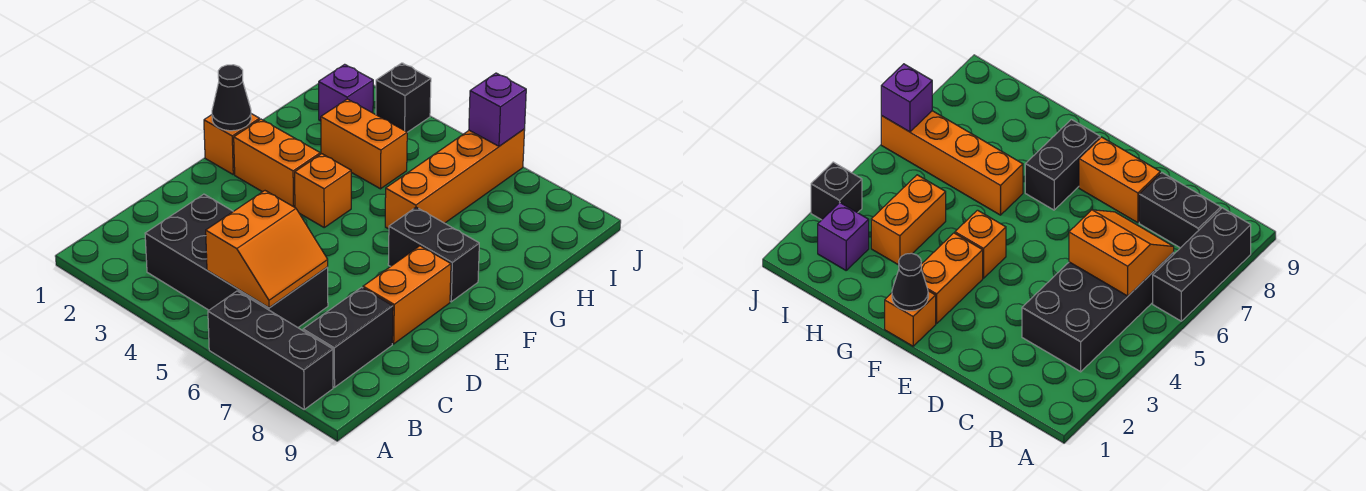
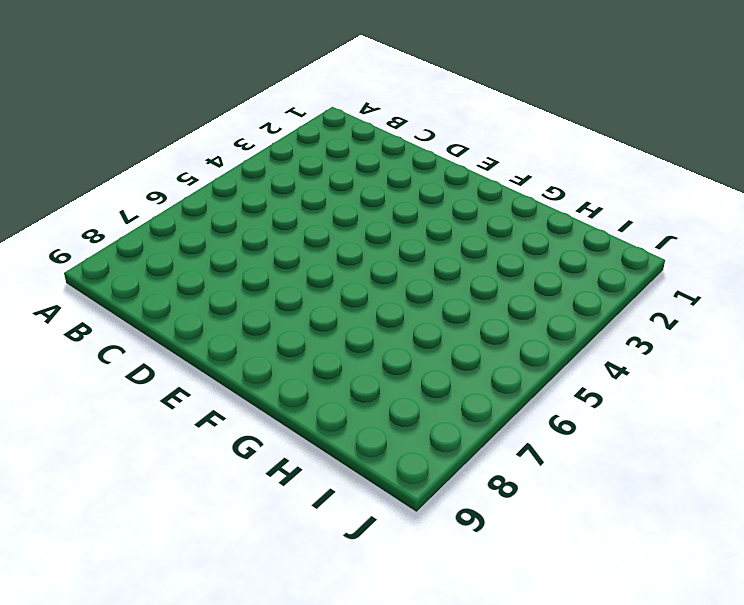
none -> black 1x3 brick [208,291,333,409]
none -> black 2x4 brick [145,194,328,327]
none -> black 1x2 brick [303,287,393,387]

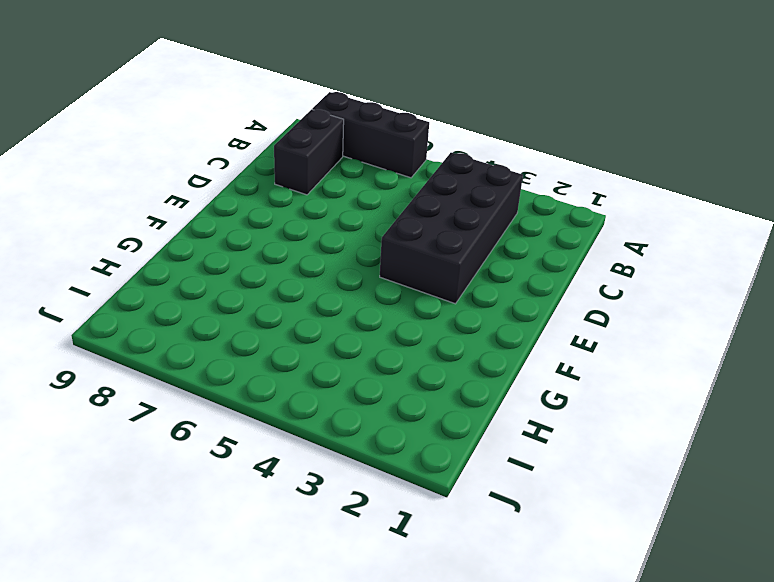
black 2x4 brick [380,153,523,304] -> black 2x4 brick turned to [145,194,328,327]
none -> orange 1x2 brick [363,246,451,344]
none -> orange 1x1 brick [204,114,260,174]
none -> orange 1x2 brick [234,119,320,207]

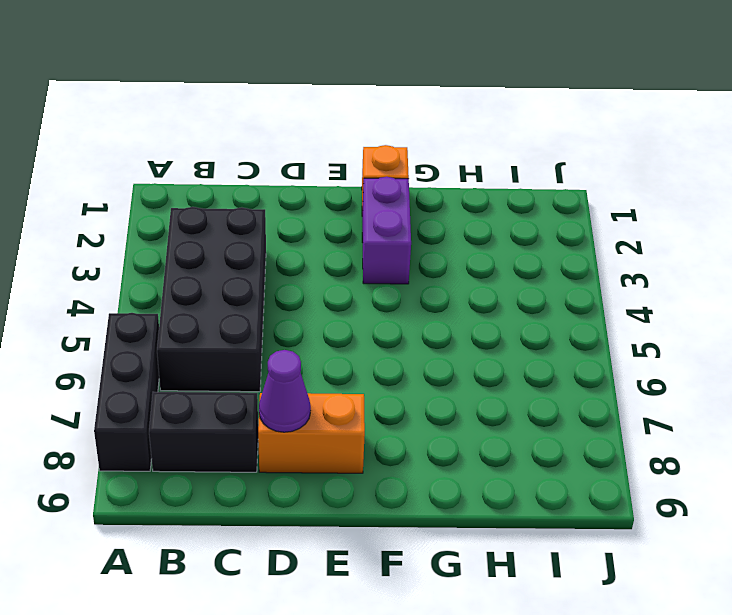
purple 1x1 cone [259,350,311,432] -> none
purple 1x2 brick [362,177,411,284] -> orange 1x2 brick [234,119,320,207]
none -> orange 1x1 brick [295,154,351,227]
none -> black 1x2 brick [388,207,479,302]
none -> orange 1x4 brick [385,129,525,229]

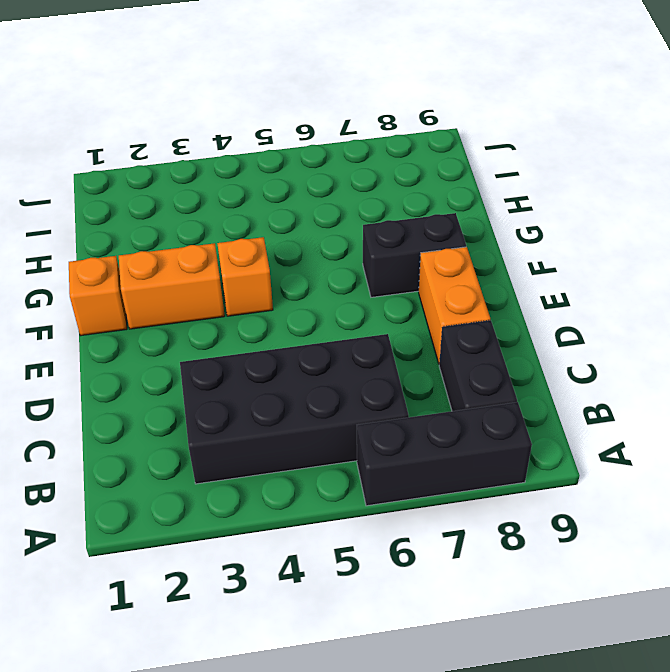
none -> orange 1x4 brick [385,129,525,229]
none -> orange 1x2 brick [321,99,407,189]
none -> purple 1x1 brick [319,64,373,121]

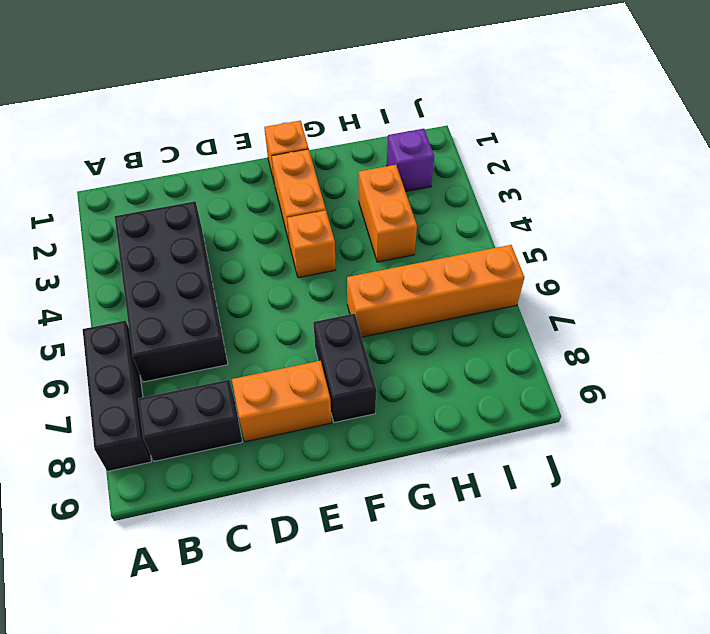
none -> black 1x1 brick [376,63,431,132]
none -> orange 2x2 slope [206,191,328,308]
none -> black 1x1 cone [212,65,251,131]

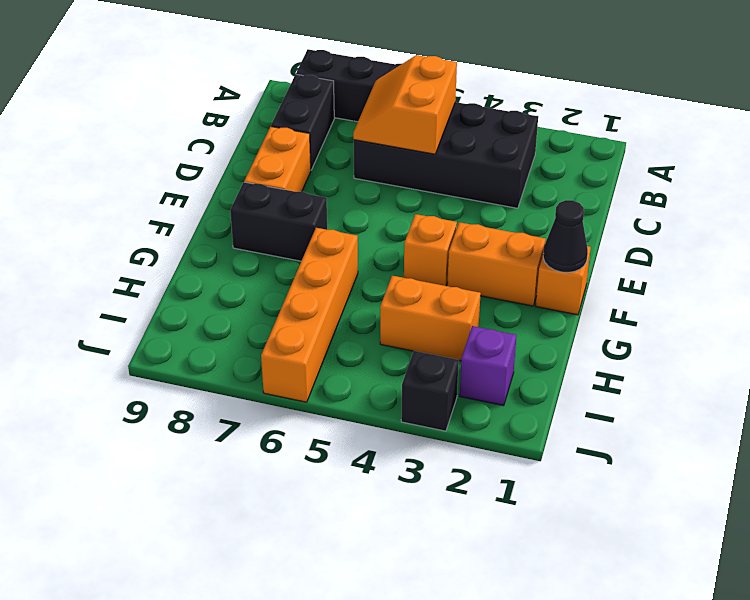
none -> purple 1x1 brick [469,73,526,146]

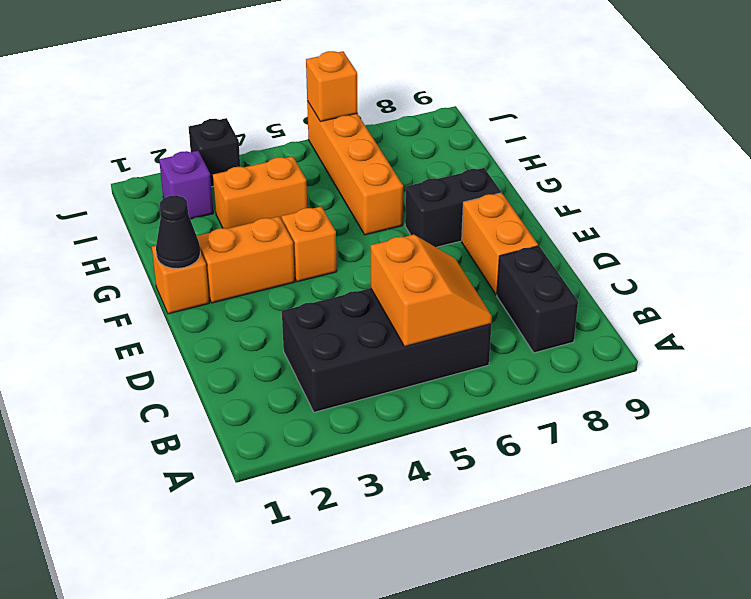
orange 1x1 brick [306,51,358,122] -> purple 1x1 brick [469,73,526,146]
none -> black 1x3 brick [208,291,333,409]

